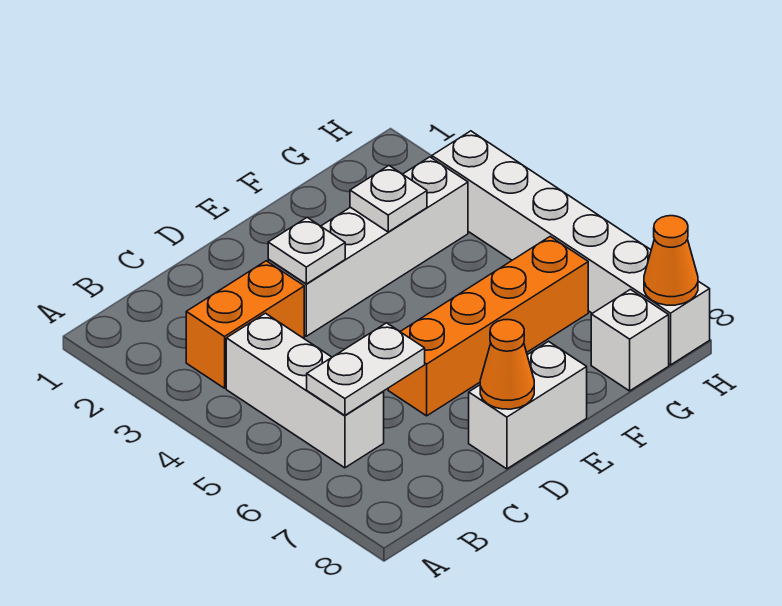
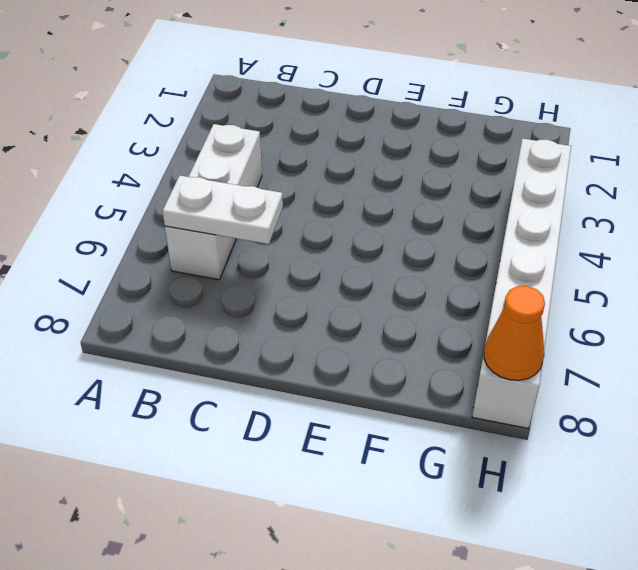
none -> orange 1x2 brick [186,261,304,388]
none -> white 1x4 brick [268,157,468,336]
none -> orange 1x4 brick [388,237,588,416]

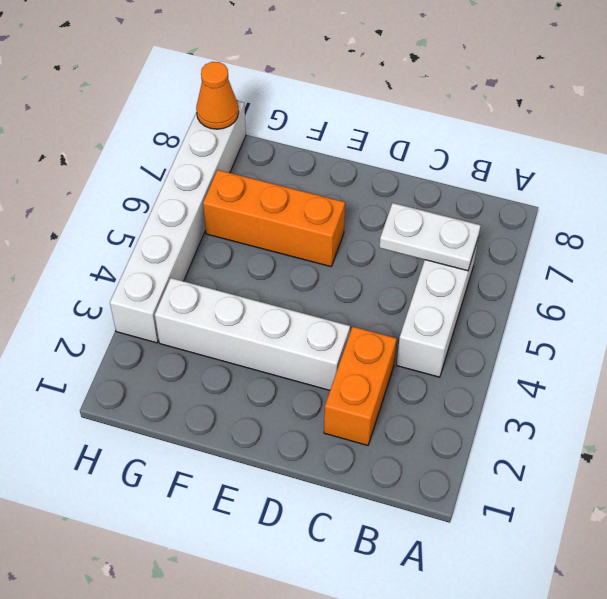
orange 1x2 brick [324,327,397,445] -> orange 1x2 brick turned to [186,261,304,388]
orange 1x3 brick [203,170,345,267] -> orange 1x4 brick [388,237,588,416]
none -> white 1x2 brick [469,341,587,469]
none -> white 1x1 brick [591,289,669,391]
none -> white 1x1 plate [268,218,345,284]

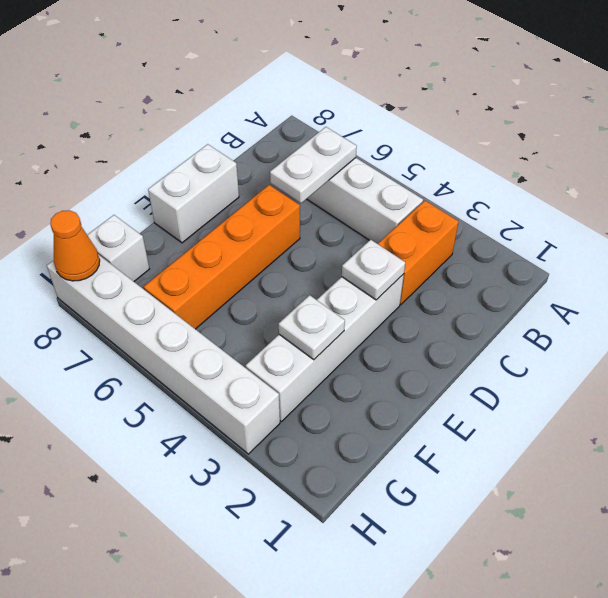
none -> orange 1x1 cone [480,320,534,409]

